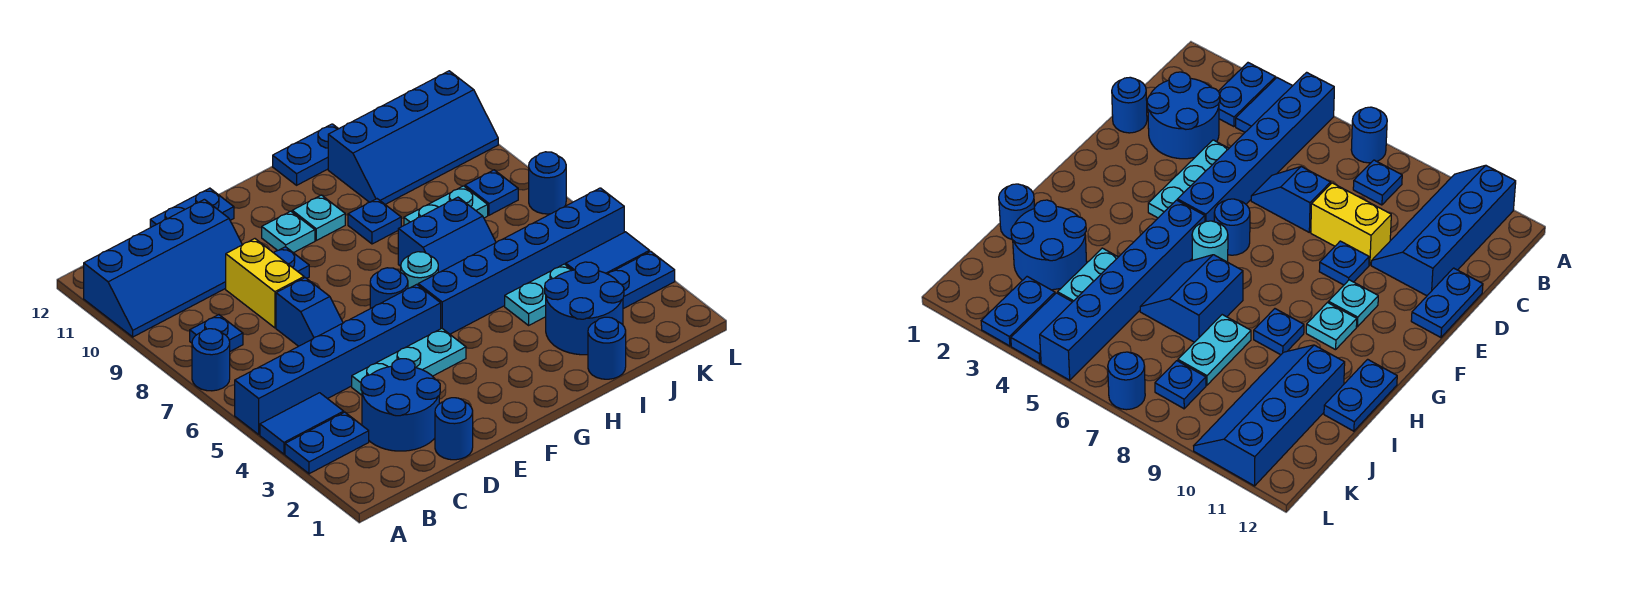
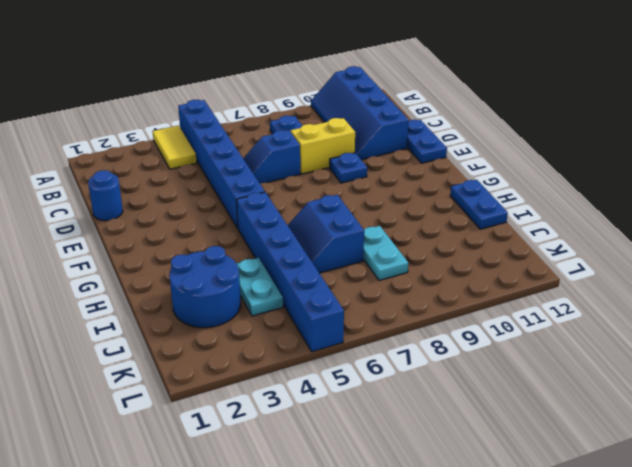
yellow 1x2 tile [153,125,197,169] -> blue 1x2 tile [260,393,344,454]
none -> blue 1x2 plate [285,412,369,474]
none -> blue 1x1 round brick [192,329,230,391]
none -> blue 2x2 round brick [361,359,440,451]
none -> cyan 1x3 plate [352,329,466,395]

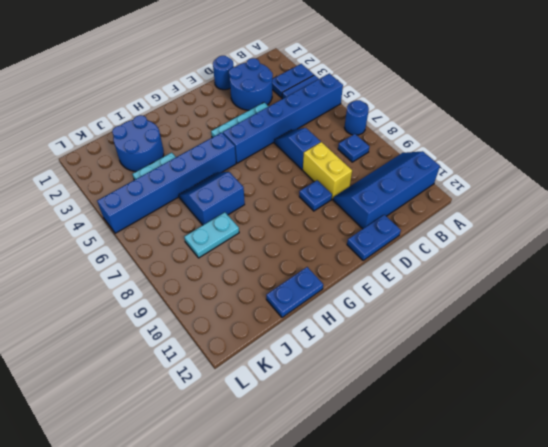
none -> blue 1x1 round brick [370,268,408,308]
none -> cyan 1x1 plate [262,211,315,253]
none -> cyan 1x1 round brick [401,252,438,288]
none -> cyan 1x1 plate [292,195,345,240]

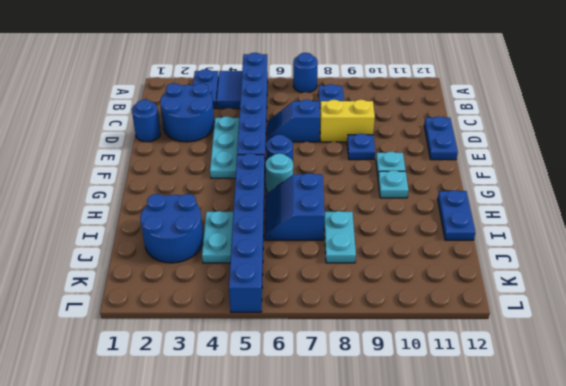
none -> blue 2x4 slope [84,199,242,337]
none -> blue 1x1 plate [348,199,401,244]
none -> blue 1x1 round brick [588,317,626,379]
none -> blue 2x4 slope [328,71,498,204]

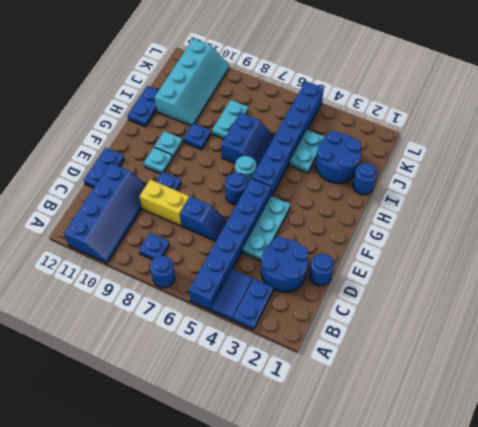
cyan 2x4 slope [155,39,229,126] -> blue 2x4 slope [328,71,498,204]
none -> blue 1x2 plate [608,251,675,309]
none -> blue 1x2 tile [566,232,650,274]
none -> blue 1x1 plate [465,170,518,215]
none -> blue 1x1 round brick [529,152,566,214]

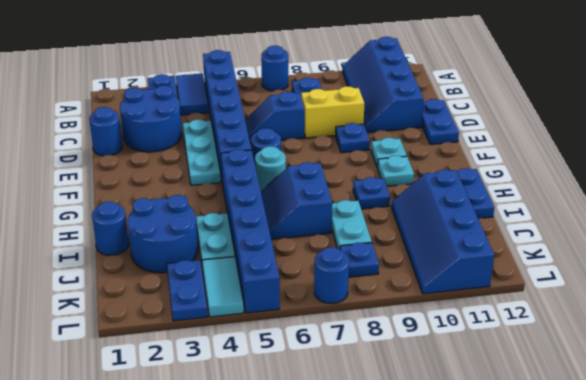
cyan 1x2 tile [202,257,244,317] -> blue 1x2 tile [566,232,650,274]

